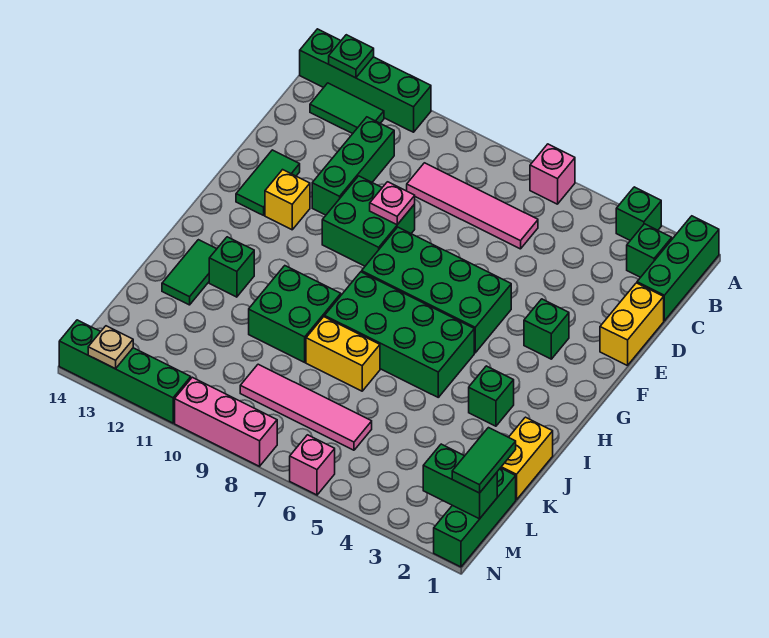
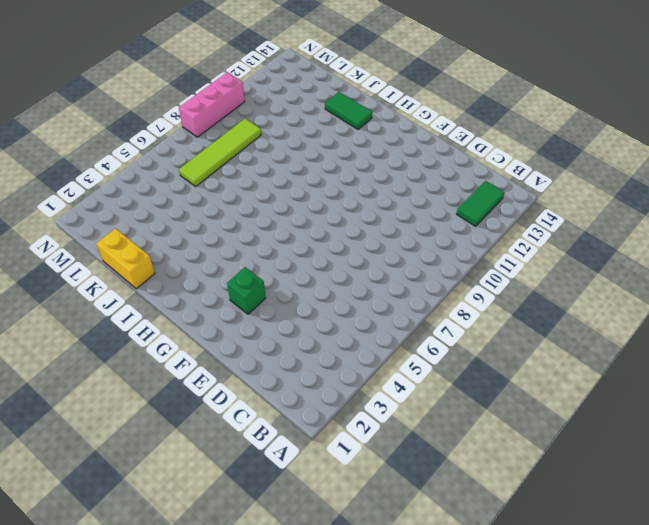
lime 1x4 tile [179,119,261,186] -> pink 1x4 tile [240,364,372,450]
none -> green 1x3 brick [637,216,719,321]
none -> green 1x1 brick [616,187,661,240]
none -> pink 1x1 brick [530,144,575,204]
none -> green 1x4 brick [300,29,431,132]

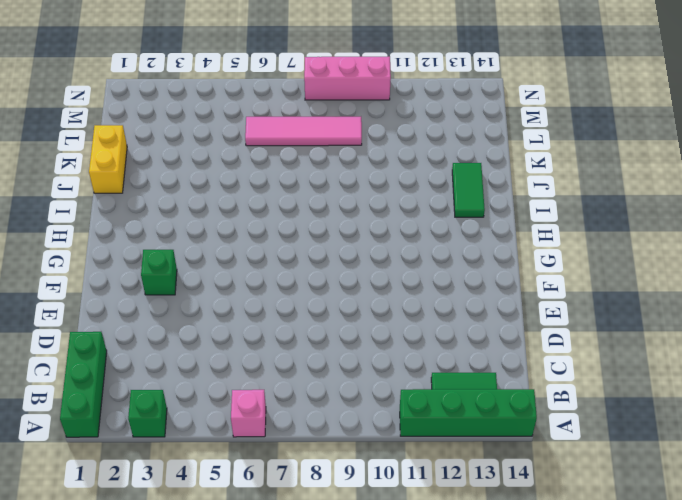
none -> green 1x1 brick [627,224,672,277]
none -> pink 1x4 tile [407,163,538,249]
none -> green 1x3 brick [312,117,394,215]
none -> yellow 1x2 brick [600,283,664,366]

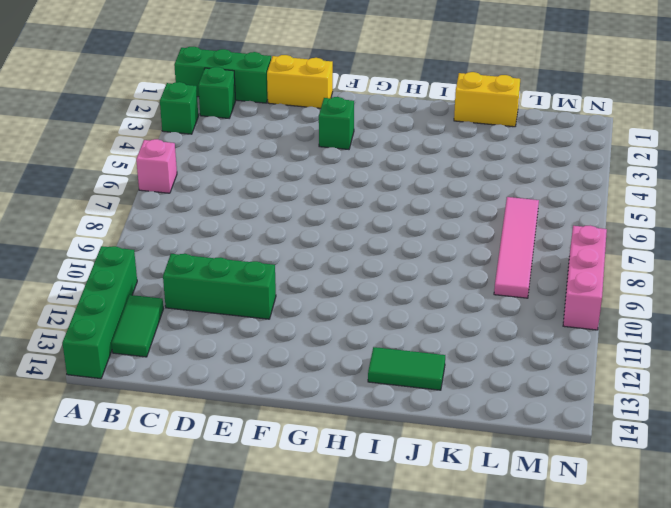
none -> pink 1x4 tile [407,163,538,249]
none -> green 2x2 brick [322,176,415,266]
none -> green 1x2 tile [236,150,300,215]
none -> green 2x4 brick [362,227,511,353]

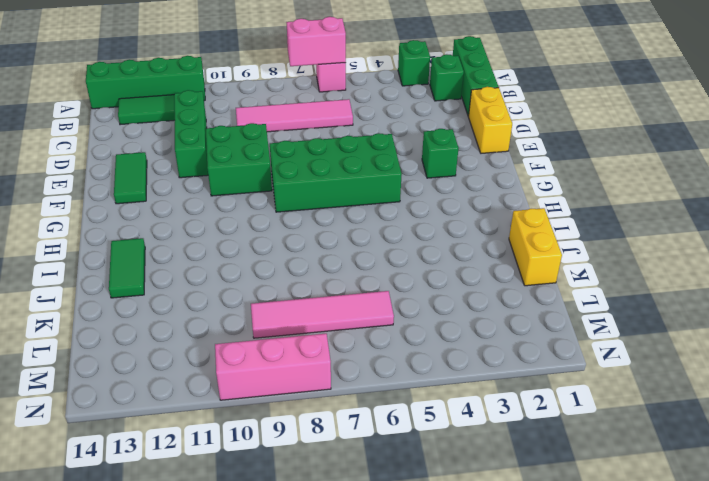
pink 1x2 brick [286,17,346,66] -> none
none -> yellow 1x1 brick [265,170,310,230]
none -> green 2x4 brick [325,272,474,397]
none -> green 1x1 brick [469,366,514,426]
none -> green 2x2 brick [249,266,341,362]

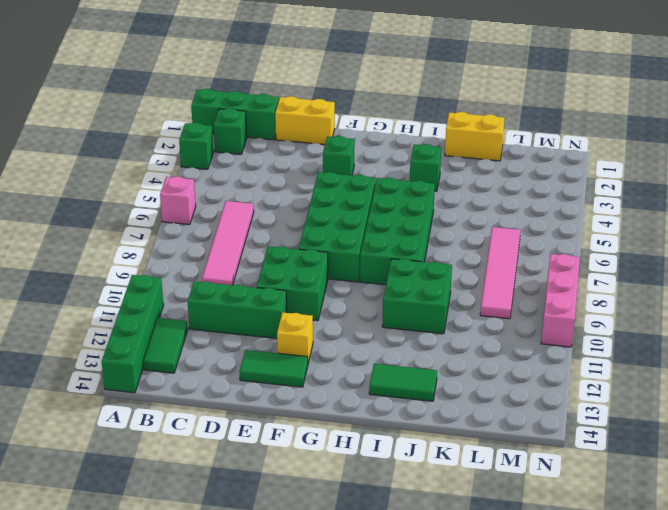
none -> green 1x1 brick [209,237,254,297]
none -> yellow 1x2 brick [306,317,380,391]
none -> green 1x3 brick [434,468,516,567]
none -> pink 1x1 brick [290,435,335,495]

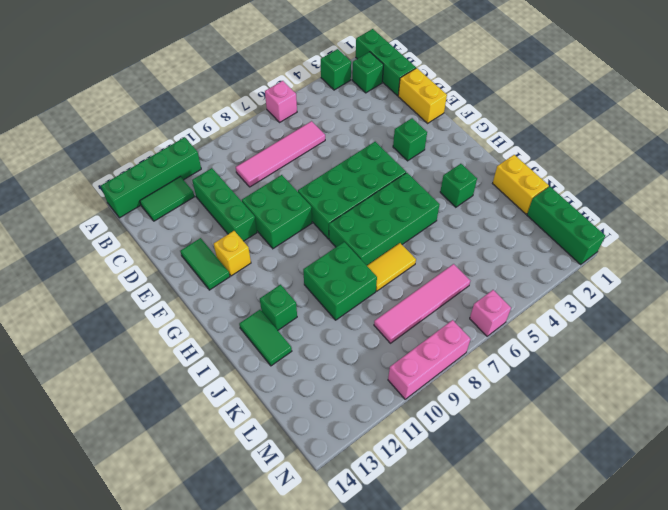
yellow 1x2 tile [367,243,416,291] -> yellow 1x2 brick [306,317,380,391]
none -> green 1x4 brick [59,320,191,423]
none -> green 1x1 plate [329,35,374,78]
none -> pink 1x1 plate [370,182,415,225]
none -> green 1x2 brick [423,444,497,519]

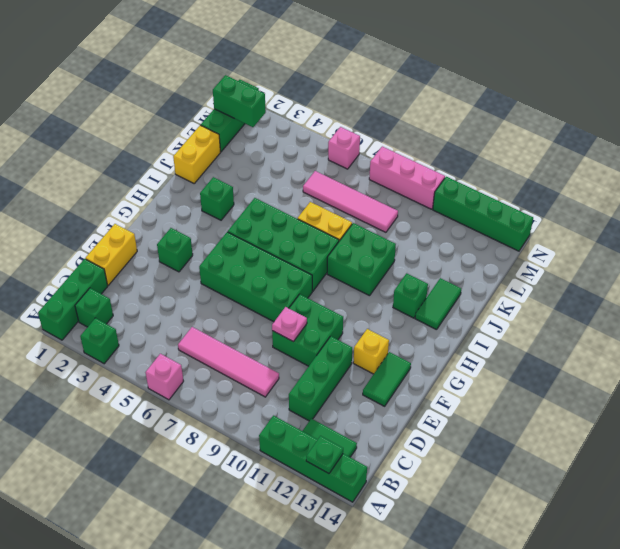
none -> tan 1x1 plate [88,326,133,369]
none -> green 1x2 tile [452,428,516,493]

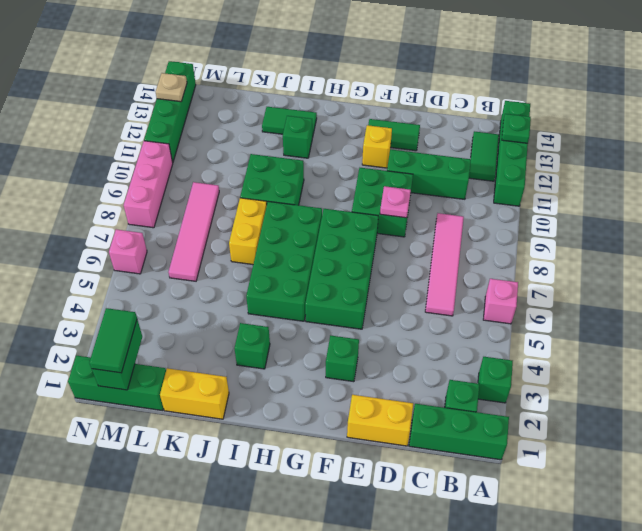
green 1x2 tile [89,308,137,373] -> green 1x2 tile turned to [452,428,516,493]

